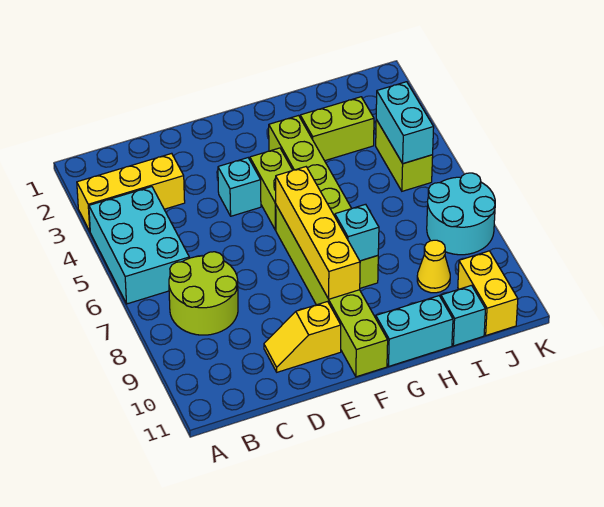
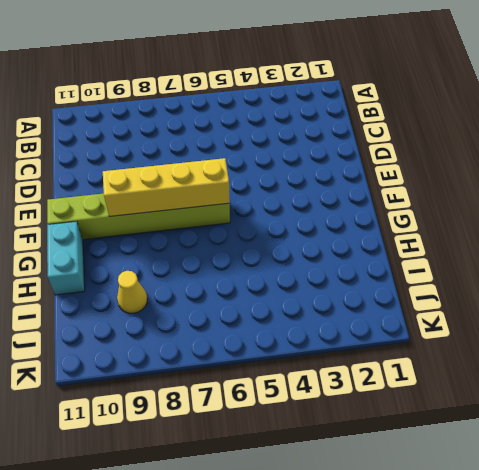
none -> yellow 1x3 brick [77,153,185,231]
none -> cyan 2x3 brick [89,187,189,304]
none -> lime 2x2 round brick [169,252,238,335]

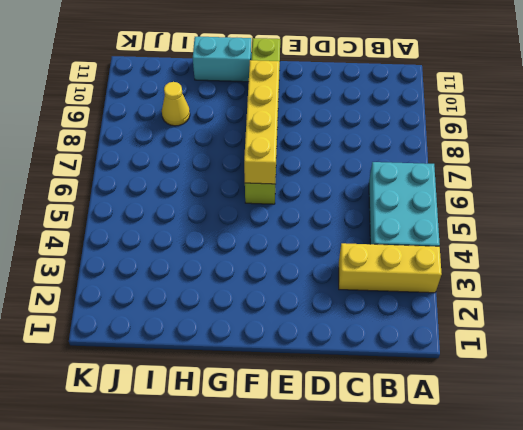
none -> lime 2x2 round brick [169,252,238,335]
none -> yellow 1x2 slope [264,301,341,372]
none -> cyan 1x1 brick [218,158,261,216]

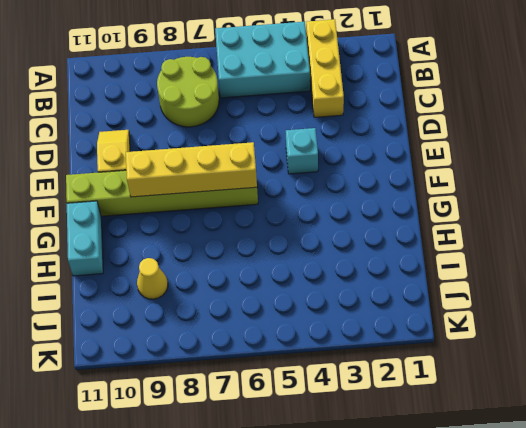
none -> lime 1x2 brick [250,148,293,230]
none -> lime 1x6 brick [269,116,378,288]
none -> lime 1x2 brick [300,97,374,161]

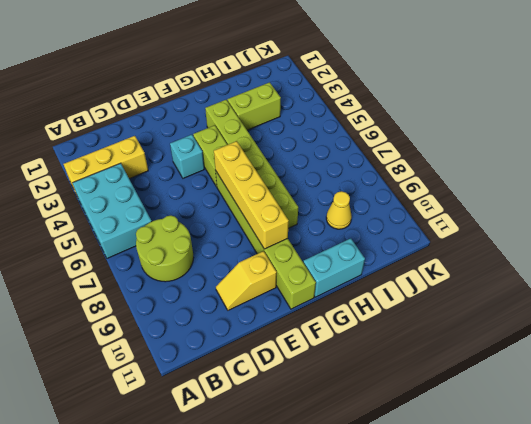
none -> cyan 1x1 brick [441,285,485,346]
none -> lime 1x2 brick [376,120,433,191]
none -> cyan 2x2 round brick [427,173,495,255]

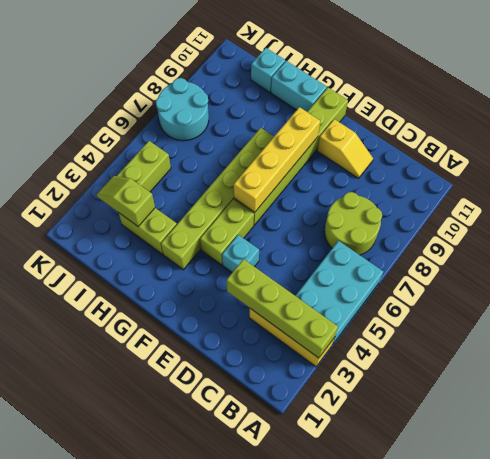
lime 1x4 brick [226,259,338,358] -> none
lime 1x2 slope [97,176,155,227] -> none
none -> yellow 1x1 cone [417,240,450,293]
none -> yellow 1x2 brick [458,251,518,335]
none -> cyan 1x1 brick [335,204,379,261]

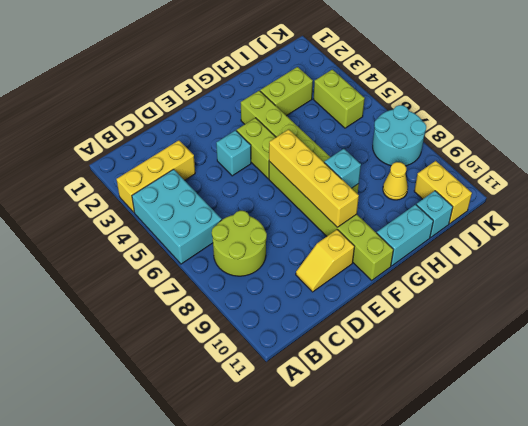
none -> cyan 1x2 brick [376,82,434,164]

